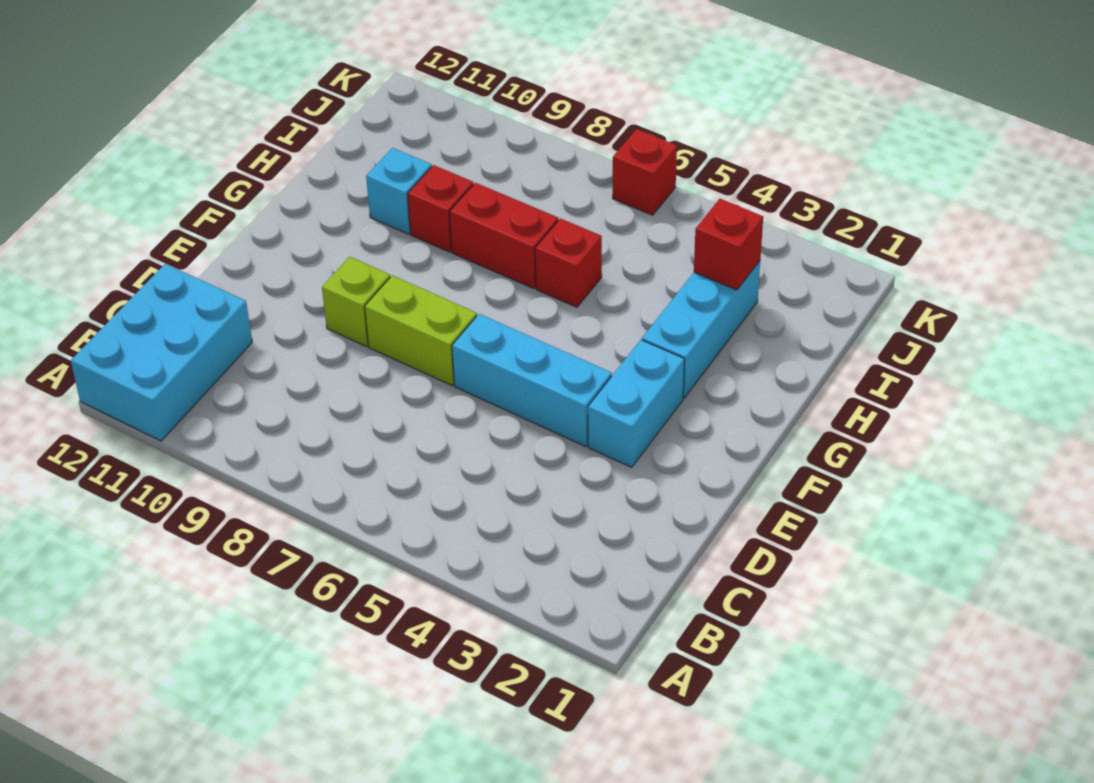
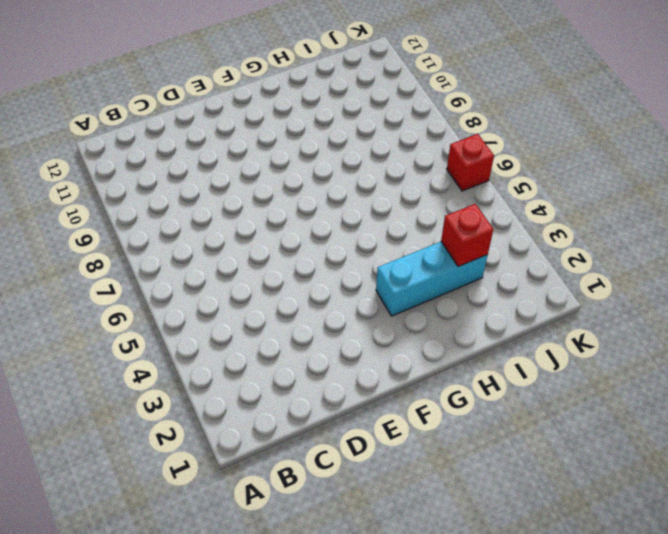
none -> cyan 2x3 brick [71,264,252,441]
none -> cyan 1x2 brick [588,340,685,467]
none -> cyan 1x3 brick [452,314,612,447]

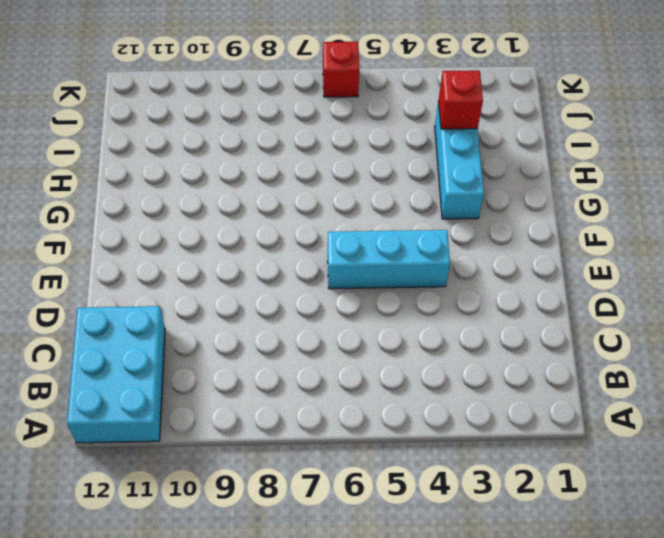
none -> cyan 1x2 brick [588,340,685,467]
none -> lime 1x2 brick [365,276,477,386]
none -> lime 1x1 brick [322,257,390,346]

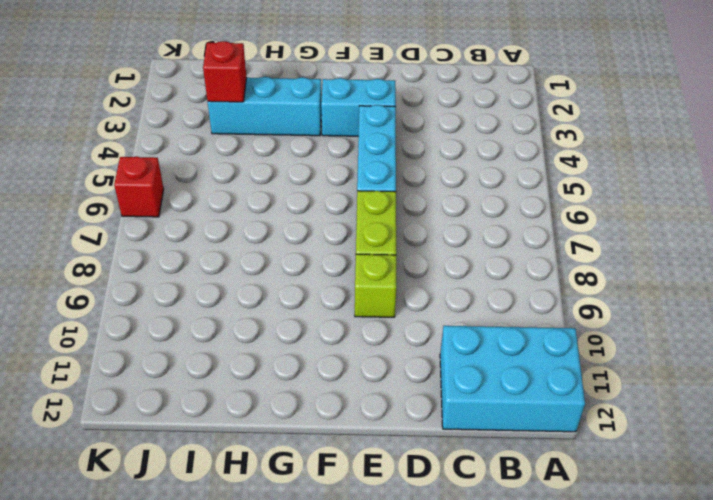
none -> red 1x1 brick [535,218,602,307]
none -> red 1x2 brick [449,183,558,289]
none -> red 1x1 brick [408,165,473,252]

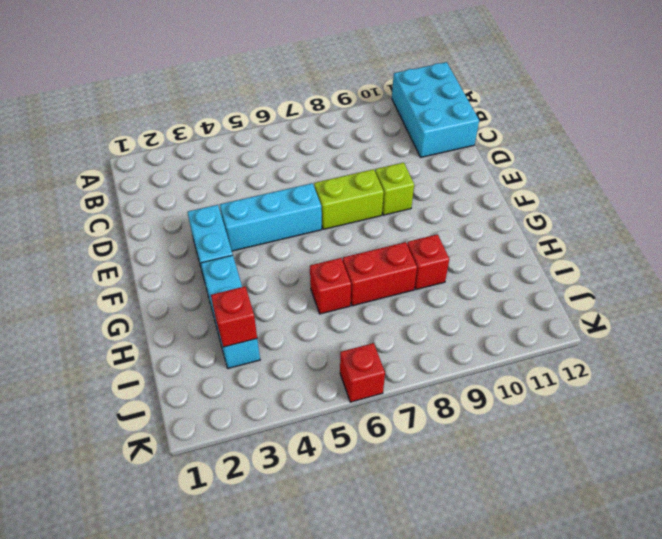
none -> cyan 1x1 brick [366,148,432,234]

